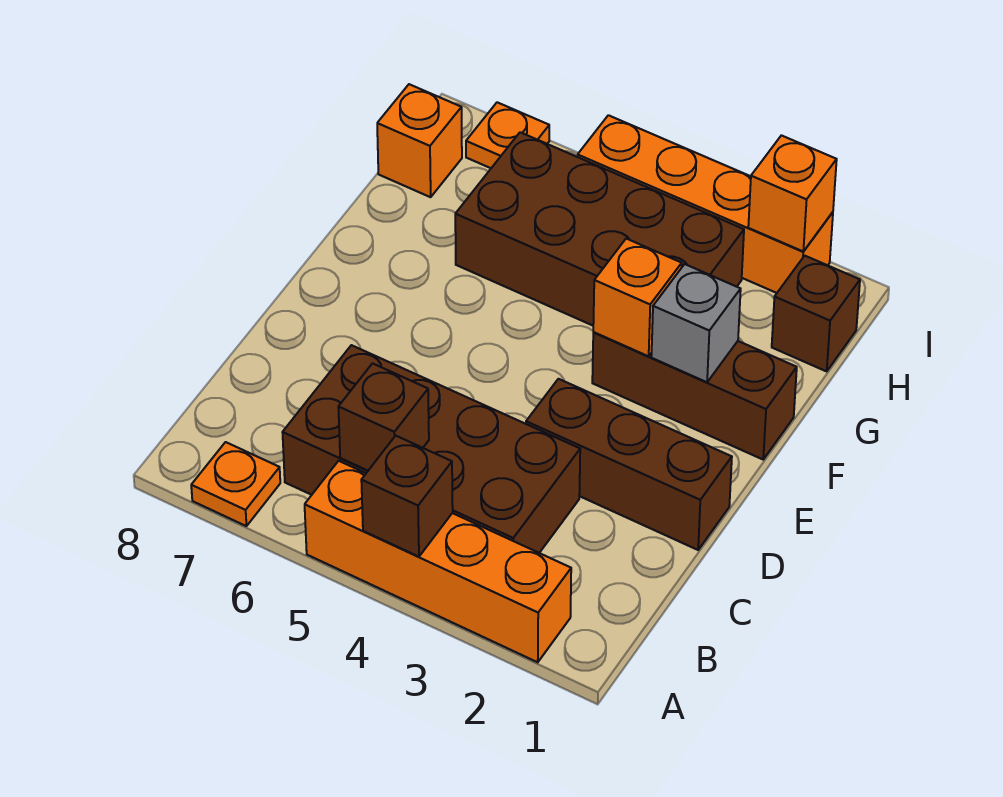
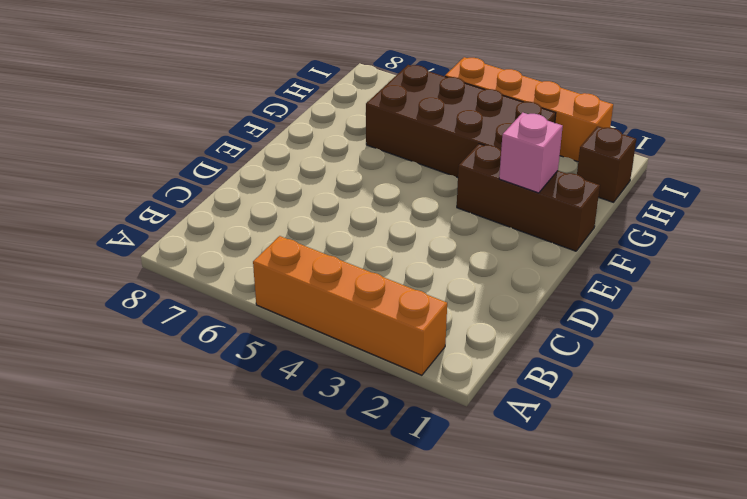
pink 1x1 brick [499,113,563,193] -> grey 1x1 brick [651,264,741,382]
none -> orange 1x1 plate [191,442,280,526]
none -> brown 2x4 brick [282,345,580,553]
none -> brown 1x3 brick [526,379,732,550]

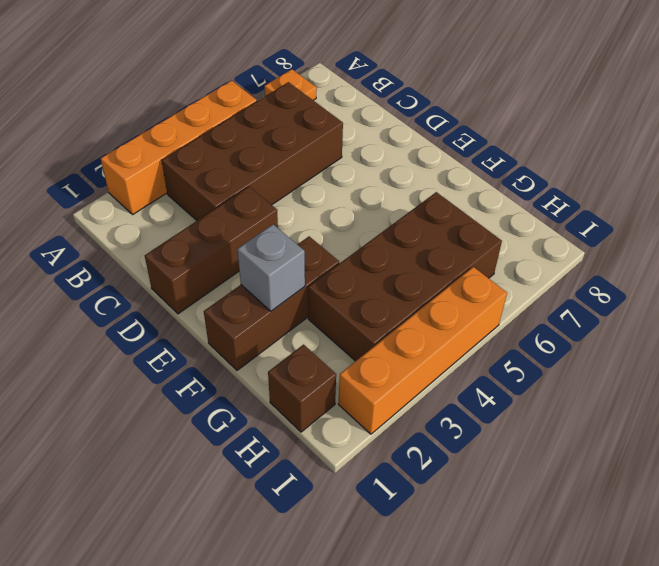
none -> orange 1x1 brick [377,84,462,197]
none -> orange 1x1 plate [466,102,549,168]
none -> brown 1x1 brick [361,436,453,557]

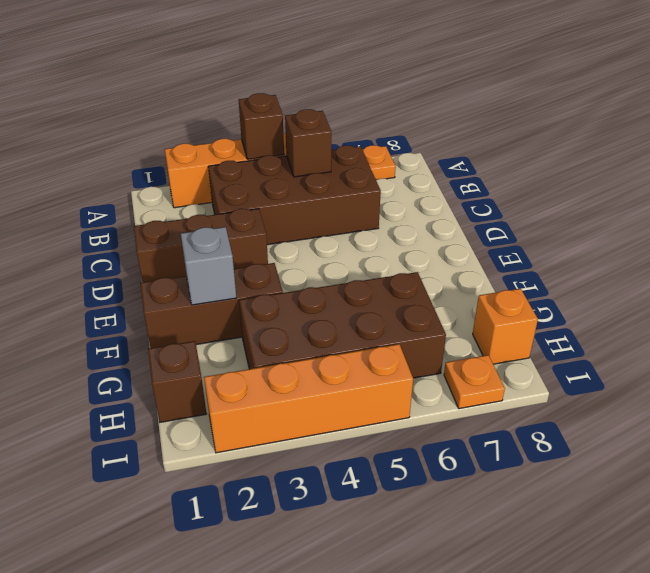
none -> orange 1x1 brick [593,239,682,356]
none -> orange 1x1 brick [748,135,837,251]

